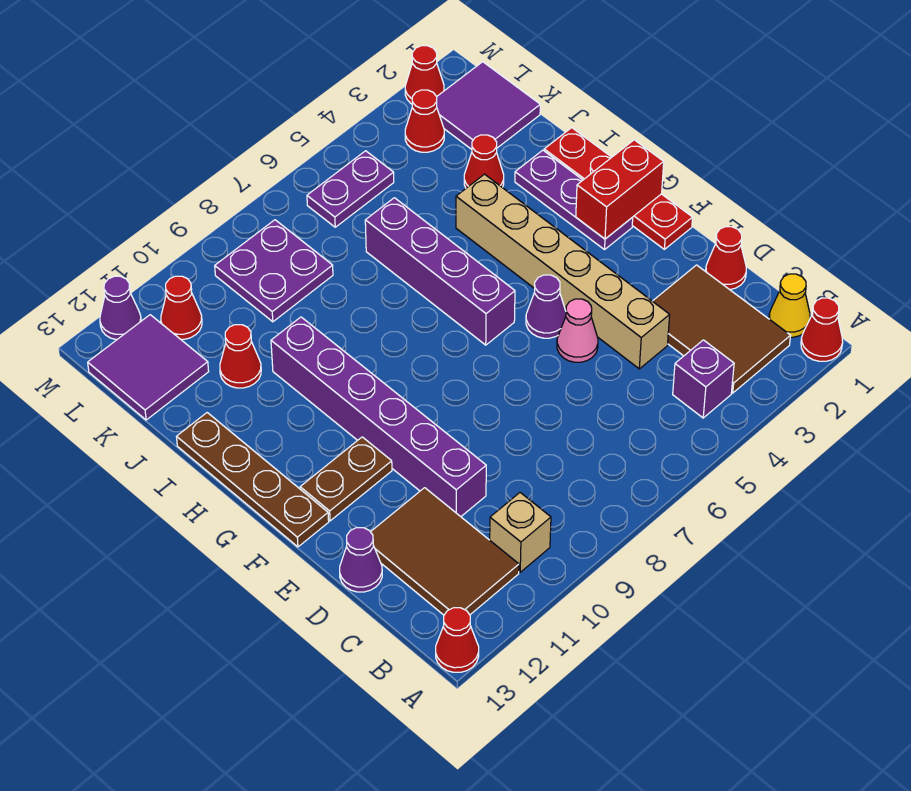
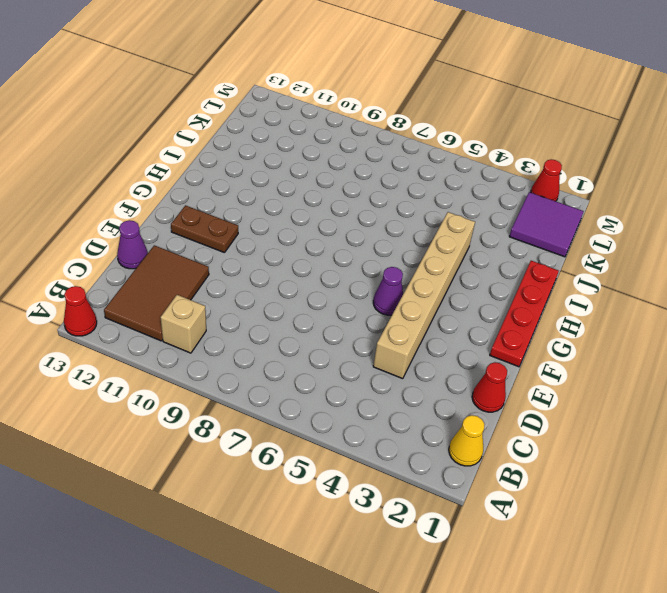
none -> red 1x1 cone [801,298,843,361]
none -> brown 2x3 tile [653,265,791,393]
none -> purple 1x1 brick [673,340,734,418]

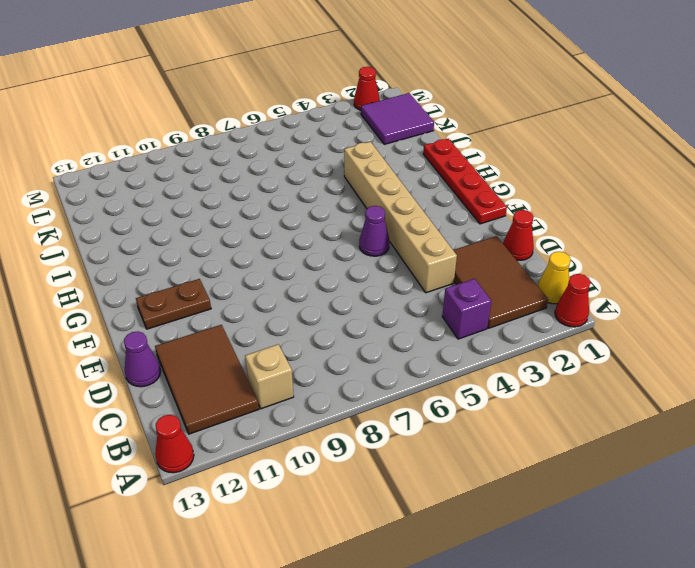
none -> purple 1x6 brick [271,317,486,517]
none -> pink 1x1 cone [557,299,598,362]
none -> brown 1x4 plate [177,413,329,547]

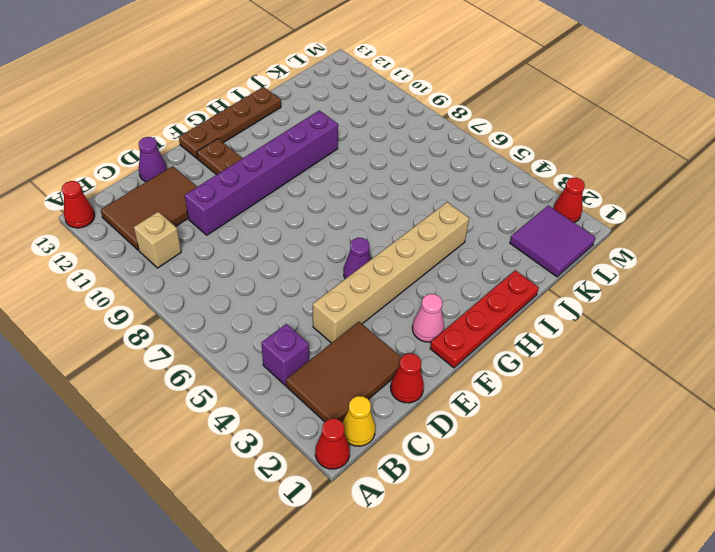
pink 1x1 cone [412,294,444,342] -> pink 1x1 cone moved to [557,299,598,362]
none -> purple 1x3 plate [515,150,633,250]
none -> purple 1x4 brick [365,198,515,345]
none -> red 1x1 cone [464,135,504,188]

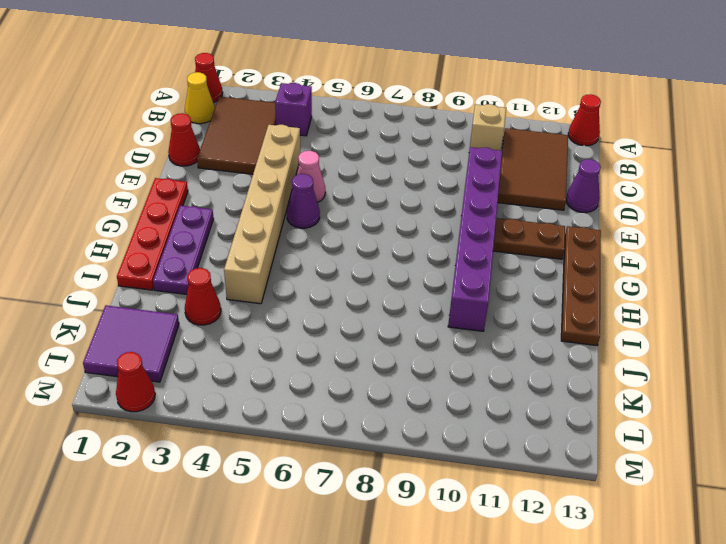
none -> purple 1x4 brick [365,198,515,345]
none -> red 1x1 cone [220,325,261,388]
none -> purple 2x2 plate [215,220,333,322]

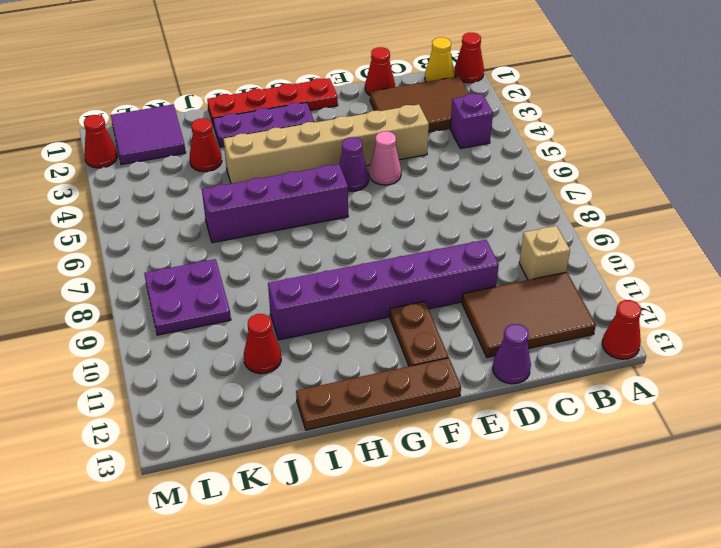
none -> purple 2x2 tile [88,315,209,420]
none -> red 1x1 cone [405,90,444,152]
none -> purple 1x2 plate [307,151,394,227]

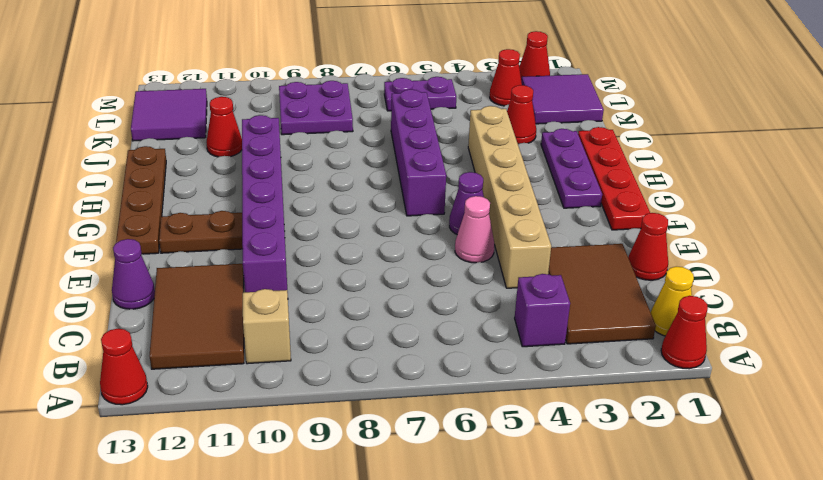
none -> red 1x1 cone [161,276,202,339]
none -> purple 1x1 cone [100,276,141,340]
none -> red 1x2 brick [576,140,664,239]

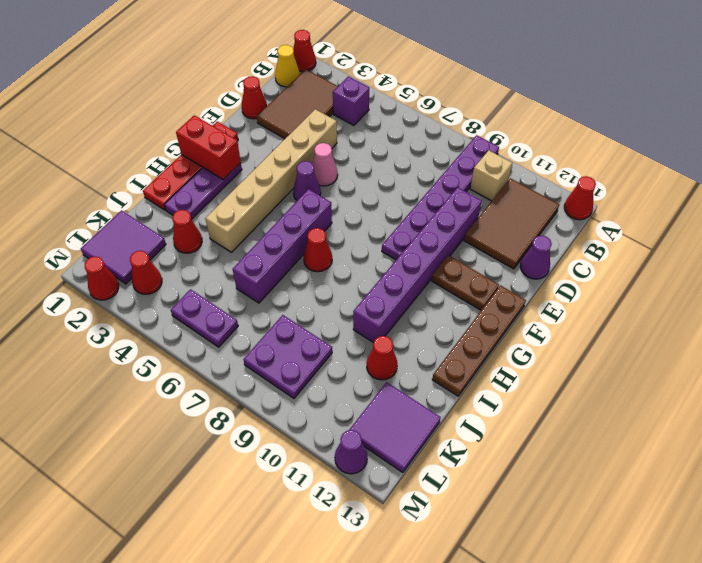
purple 1x6 plate [382,135,499,260] -> none
red 1x1 cone [304,228,332,272] -> red 1x1 cone moved to [161,276,202,339]

